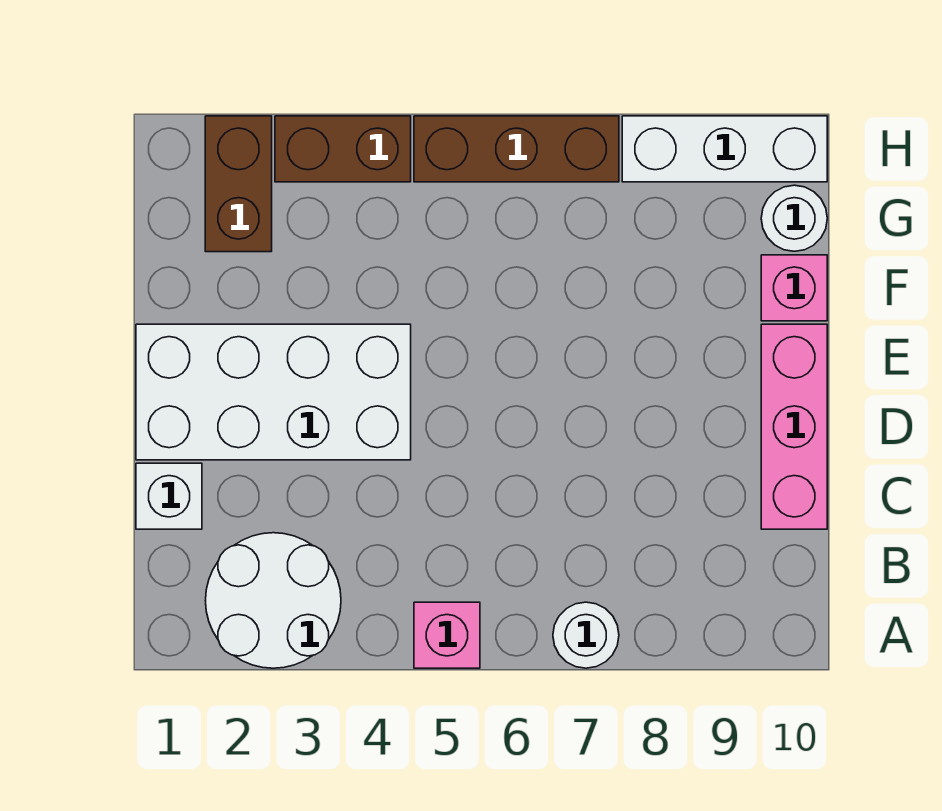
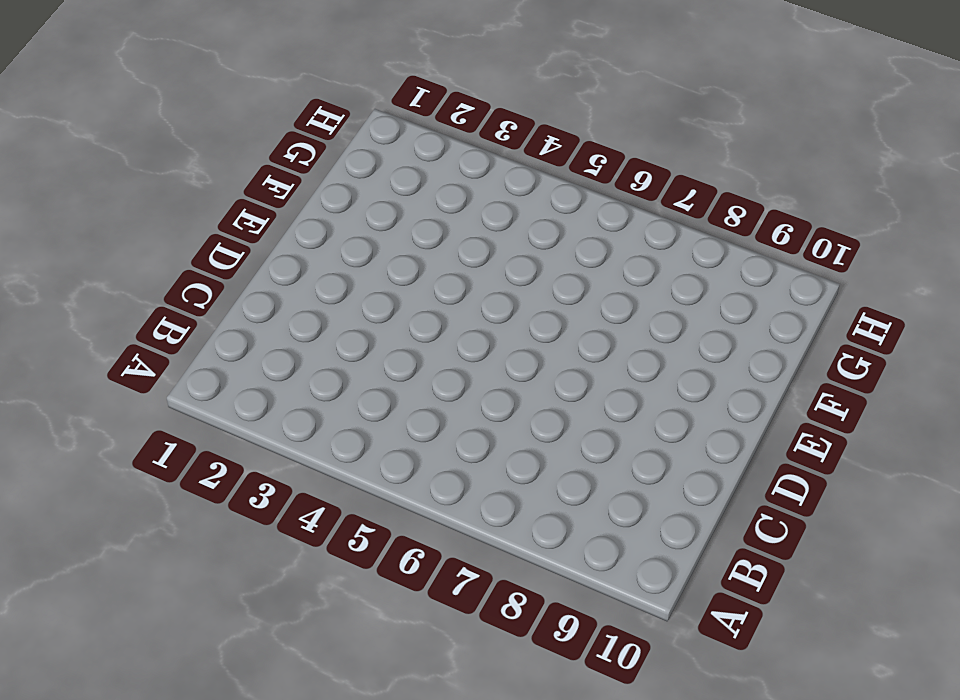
none -> white 2x2 round brick [206,533,341,668]
none -> pink 1x1 brick [414,602,480,668]
none -> white 1x1 round brick [553,602,619,668]

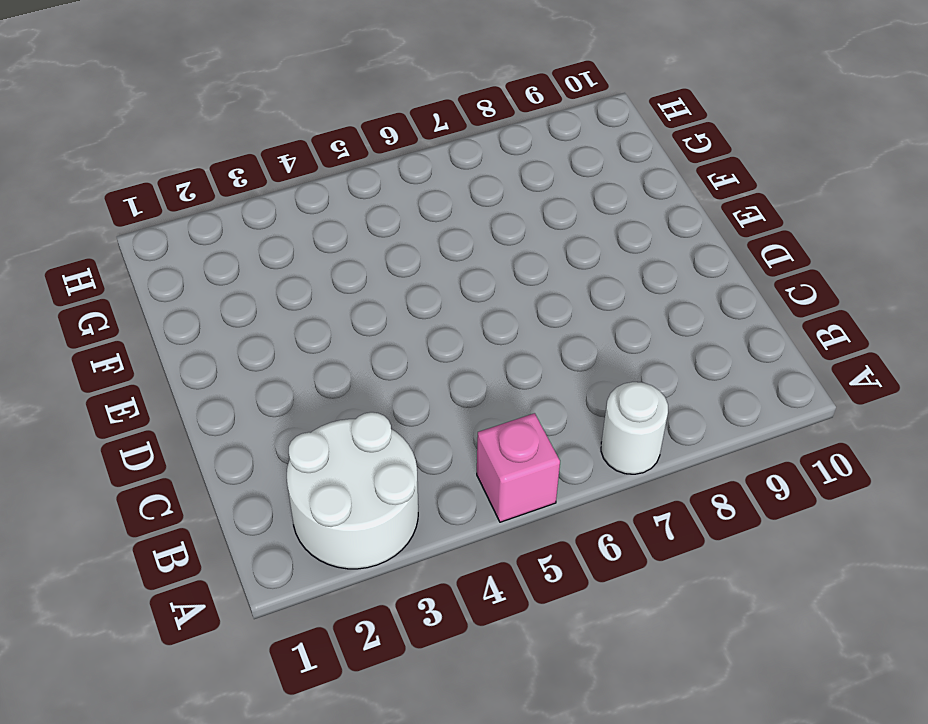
none -> white 1x1 brick [136,463,202,529]
none -> pink 1x3 brick [761,324,827,529]
none -> white 2x4 brick [136,324,411,460]

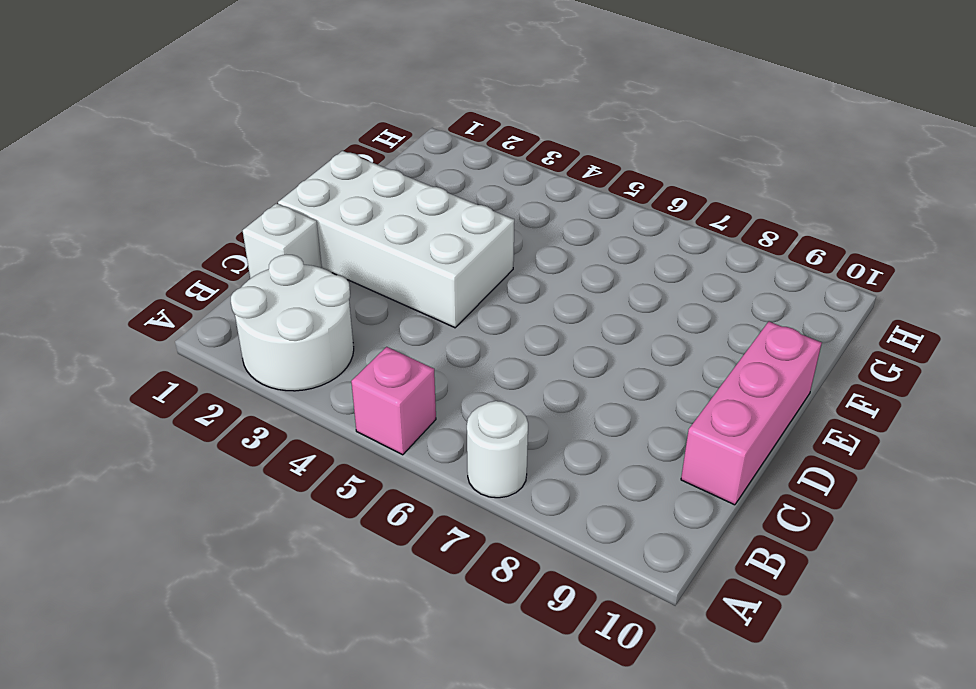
none -> pink 1x1 brick [761,255,827,321]
none -> brown 1x2 brick [205,116,272,252]
none -> white 1x1 round brick [761,185,827,251]

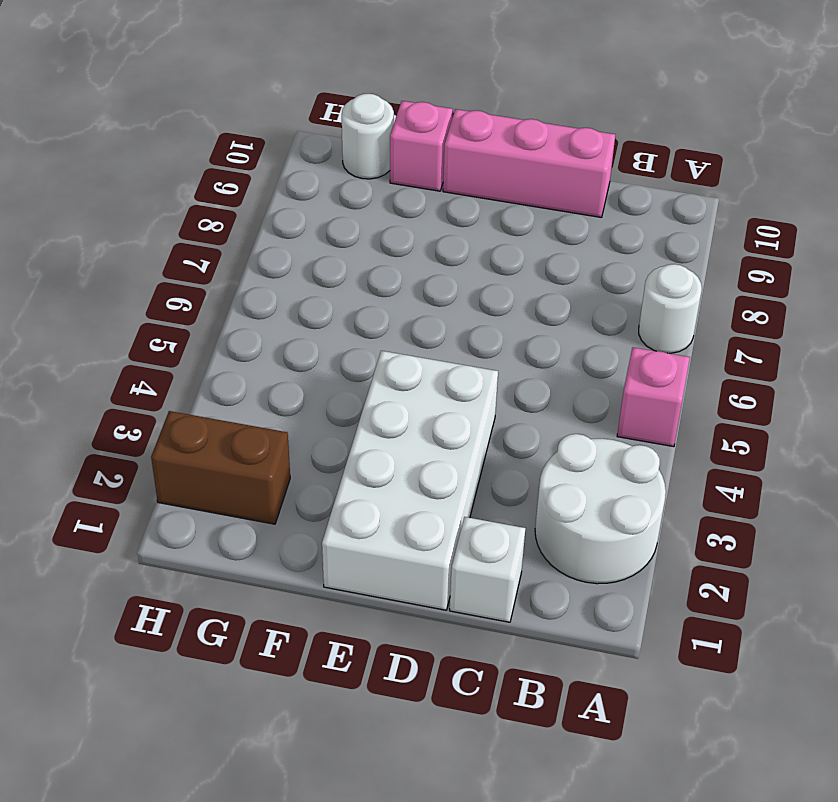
none -> brown 1x2 brick [275,116,411,182]
none -> brown 1x3 brick [414,116,619,182]
none -> white 1x3 brick [622,116,827,182]

